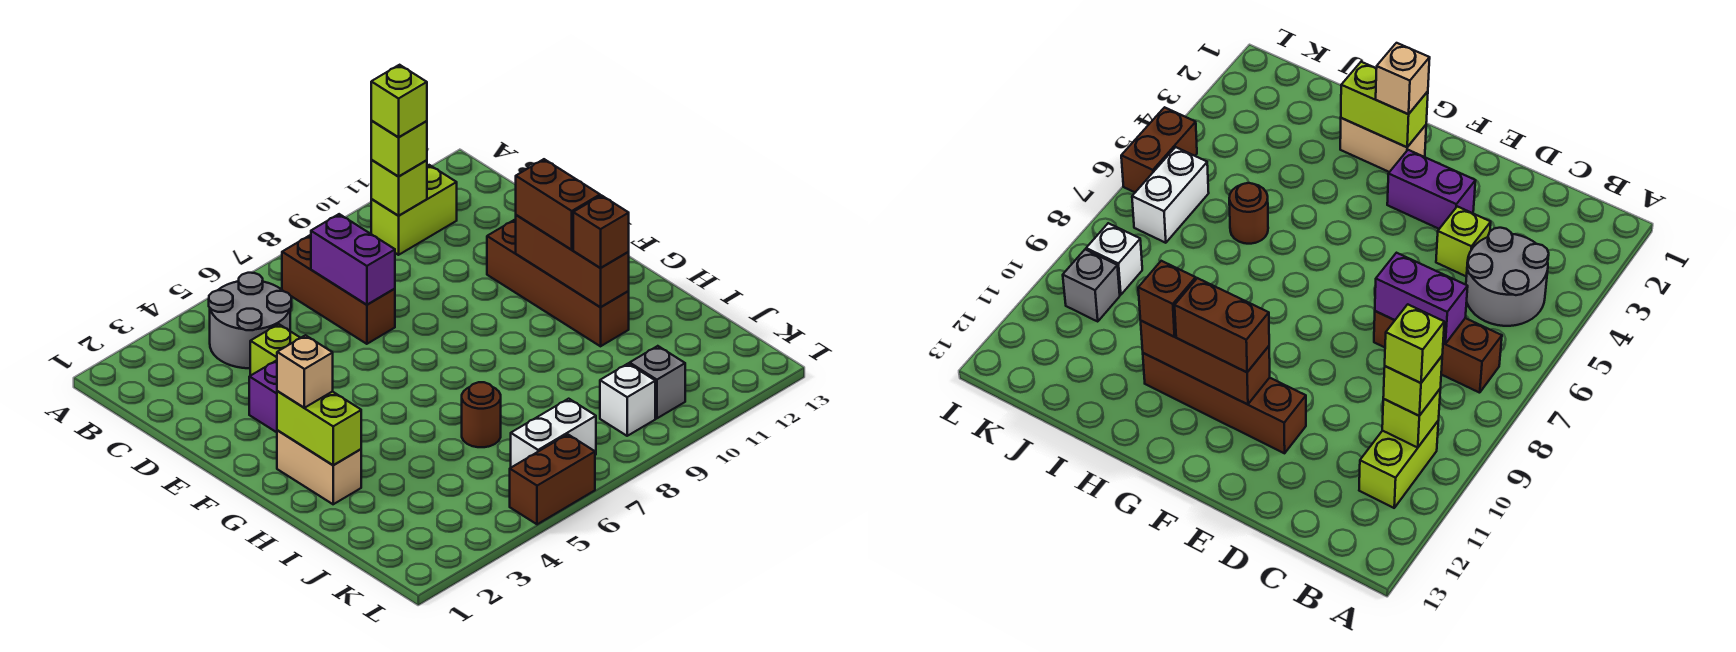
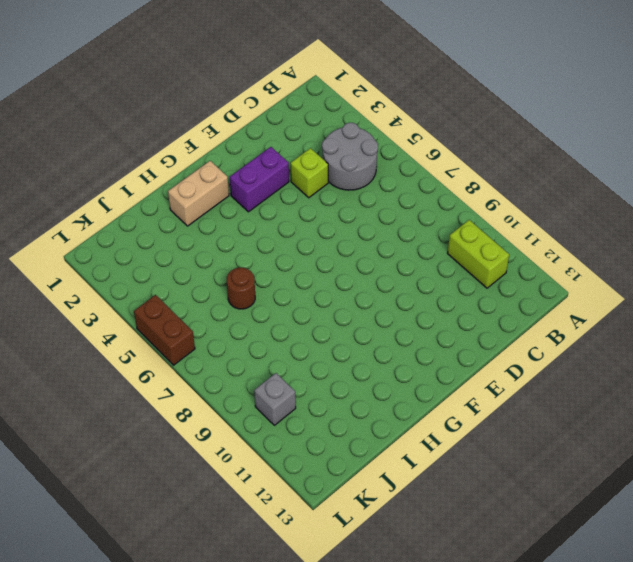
none -> brown 1x3 brick [282,235,395,344]
none -> brown 1x4 brick [487,219,629,346]
none -> white 1x2 brick [511,399,596,467]

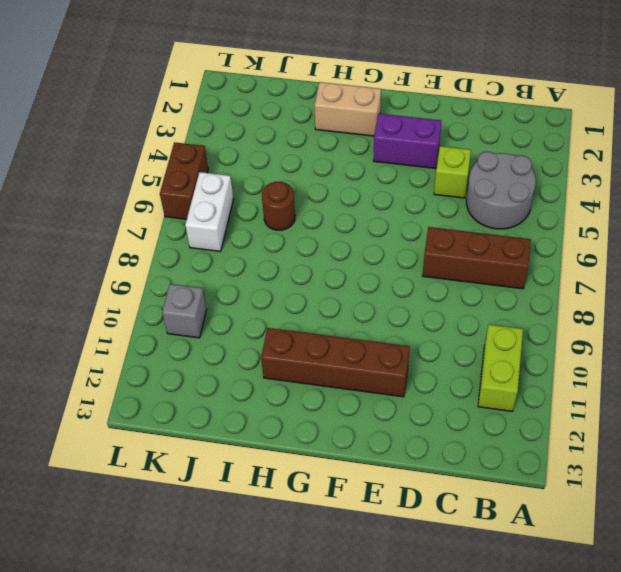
none -> white 1x1 brick [600,364,655,436]
none -> lime 1x1 brick [371,160,427,216]
none -> purple 1x2 brick [311,214,395,305]

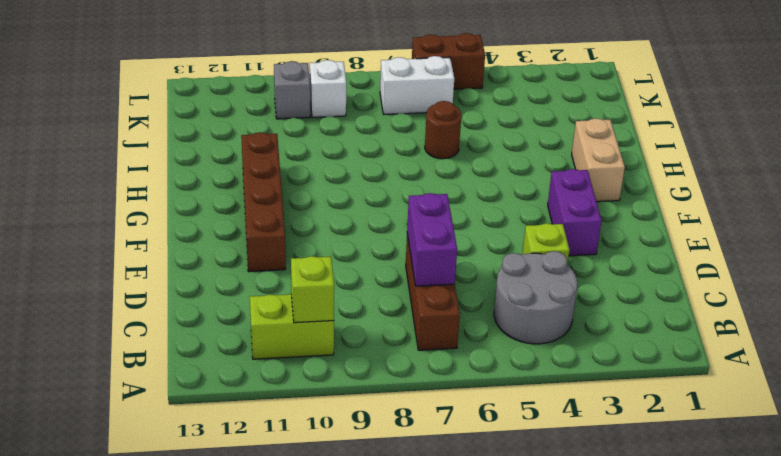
none -> brown 1x3 brick [516,215,629,307]
none -> lime 1x2 brick [277,391,361,465]
none -> lime 1x1 brick [371,121,427,177]

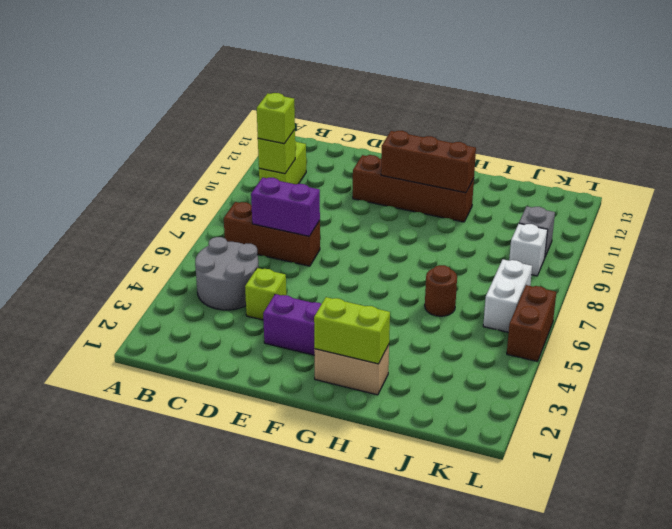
none -> brown 1x2 brick [516,159,600,250]
none -> tan 1x1 brick [277,335,333,408]
none -> brown 1x1 brick [573,195,629,268]

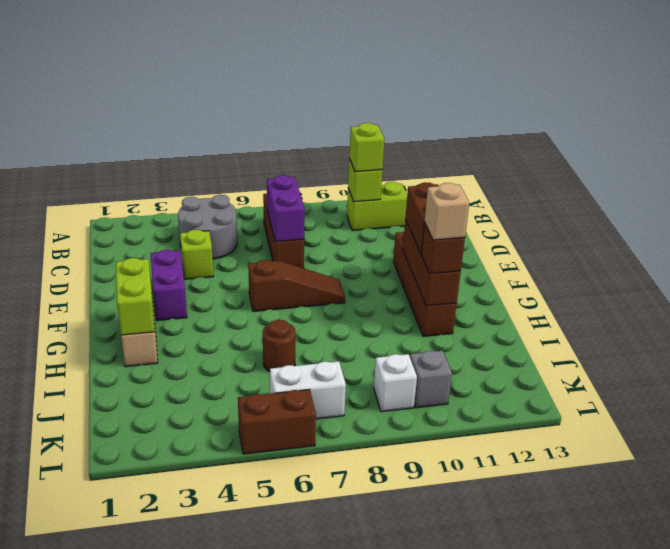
brown 1x3 slope [248,260,345,311] -> none
tan 1x1 brick [425,183,469,240] -> tan 1x1 brick moved to [277,335,333,408]
none -> lime 1x1 brick [371,65,427,137]

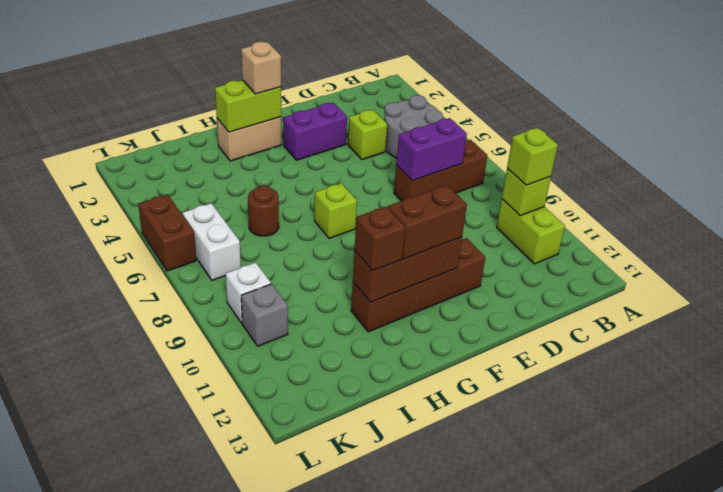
lime 1x1 brick [314,183,357,238] -> lime 1x1 brick moved to [371,65,427,137]

